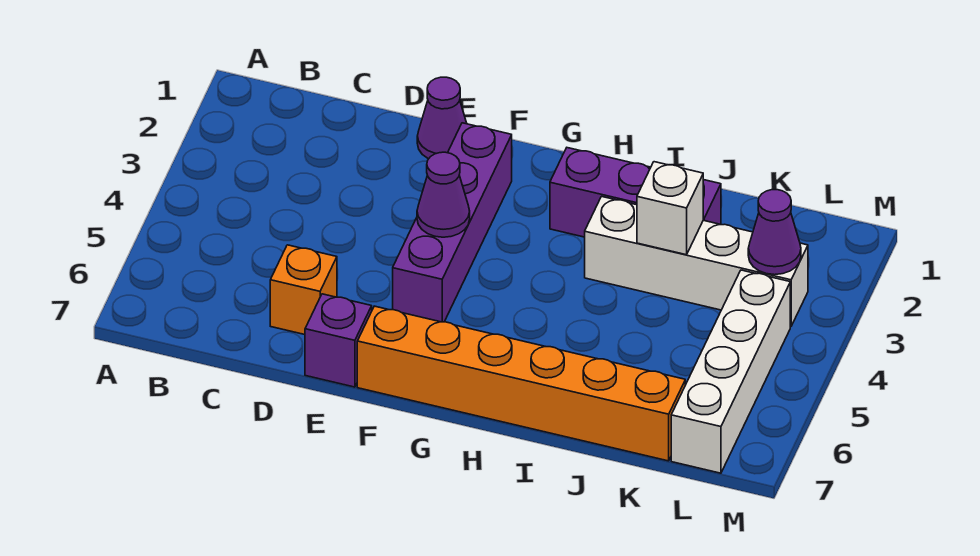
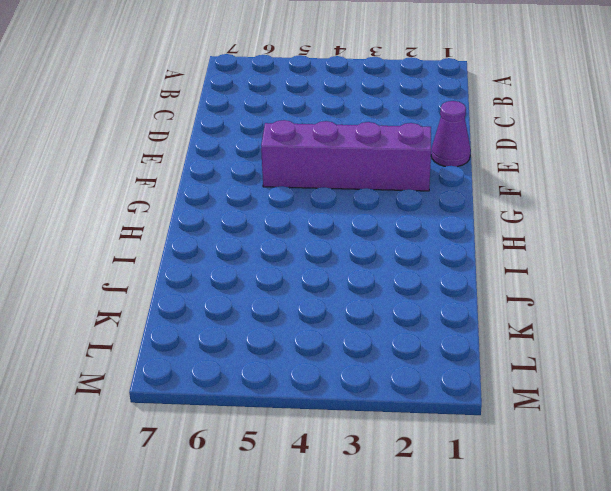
none -> orange 1x1 brick [270,245,337,335]
none -> purple 1x1 brick [305,294,372,387]

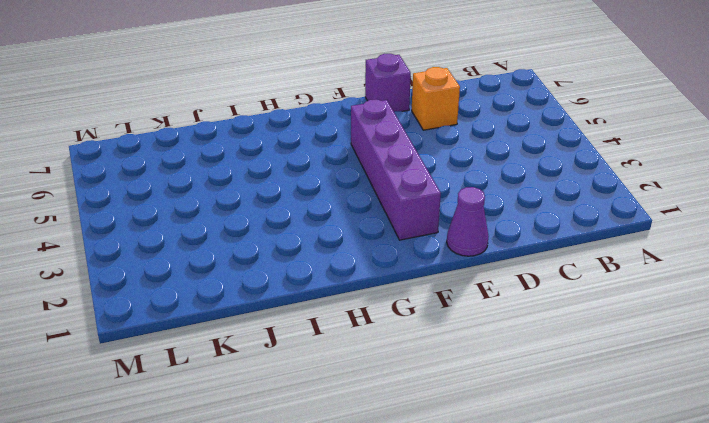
none -> orange 1x6 brick [357,306,685,461]
none -> purple 1x3 brick [550,148,721,237]

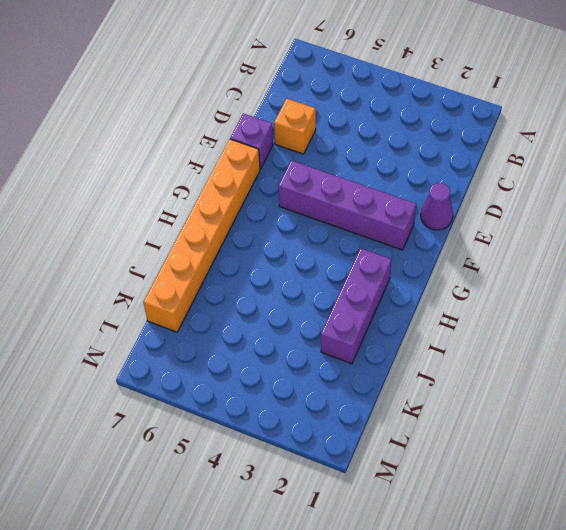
none -> white 1x4 brick [585,196,808,326]
none -> white 1x4 brick [671,270,790,473]

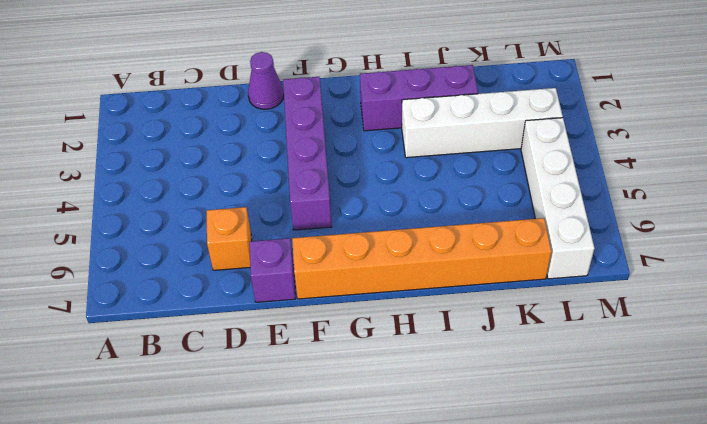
none -> purple 1x1 cone [417,152,470,237]
none -> white 1x1 brick [637,162,703,255]

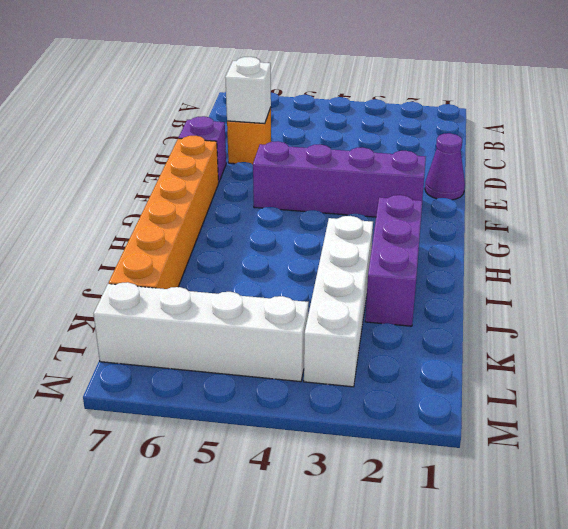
white 1x1 brick [225,57,271,124] -> white 1x1 brick moved to [637,162,703,255]
none -> purple 1x1 cone [417,152,470,237]
none -> purple 1x1 cone [748,190,801,275]

